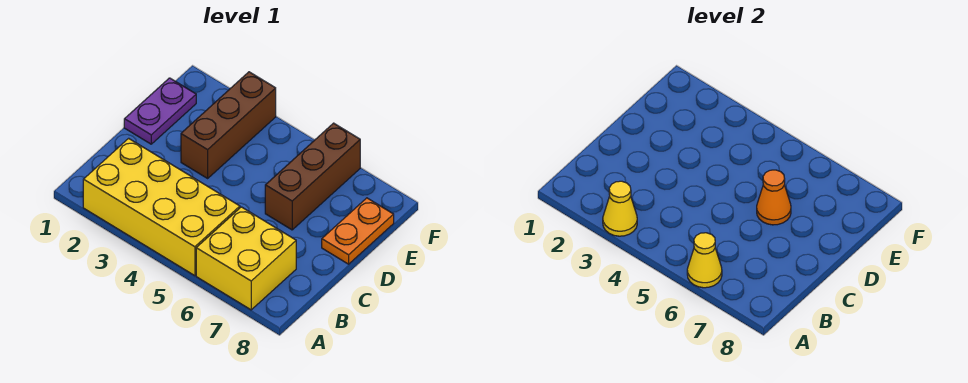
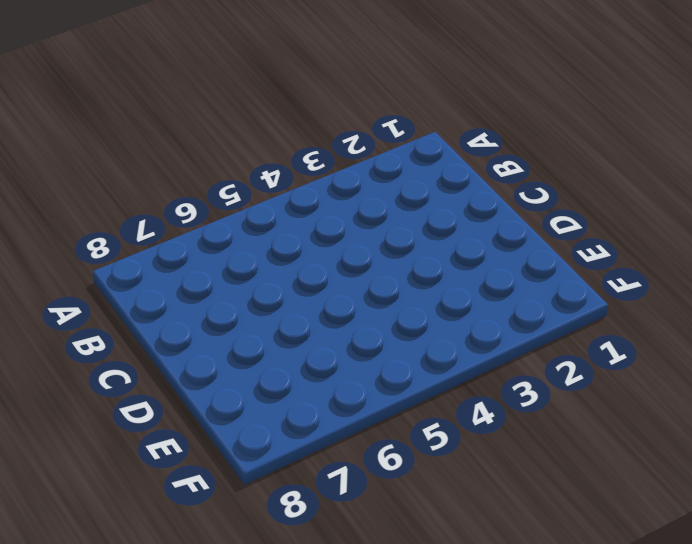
none -> yellow 2x4 brick [83,138,240,276]
none -> yellow 2x2 brick [196,207,296,310]

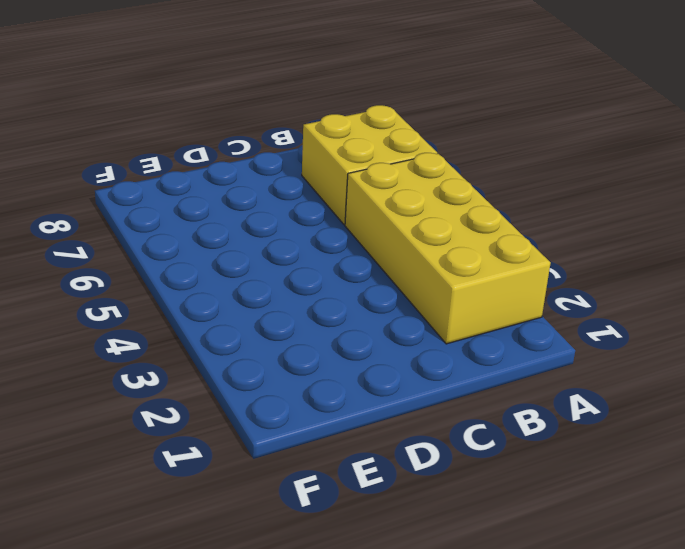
none -> purple 1x2 plate [124,78,196,144]
none -> brown 1x3 brick [181,72,276,178]

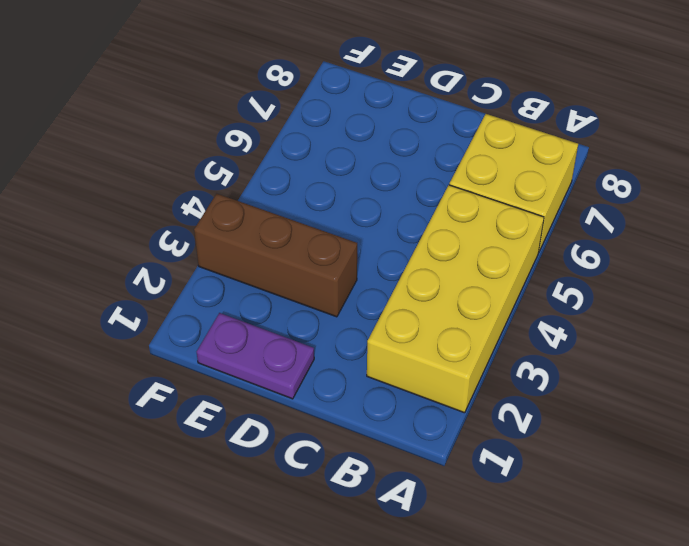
none -> brown 1x3 brick [265,123,360,230]
none -> orange 1x2 plate [322,198,394,264]

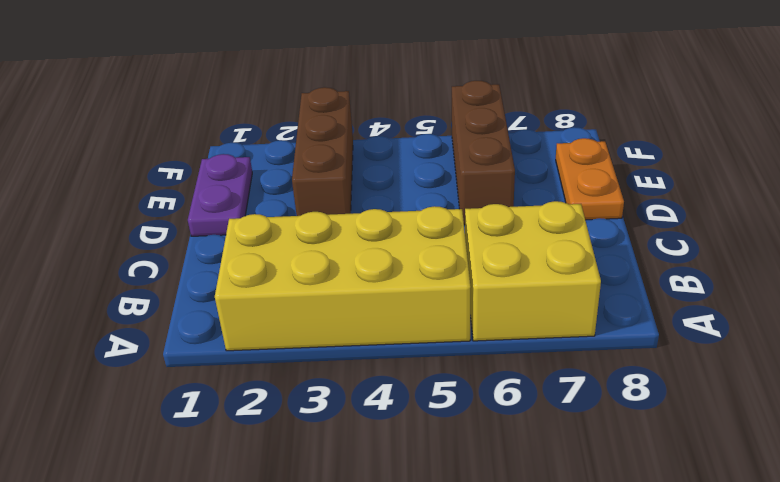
none -> yellow 1x1 cone [603,181,637,236]
none -> yellow 1x1 cone [687,233,722,288]

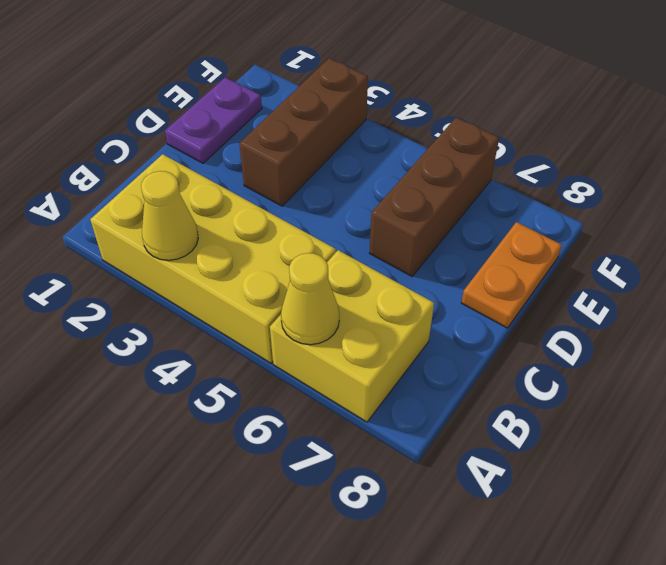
none -> orange 1x1 cone [757,170,791,225]

